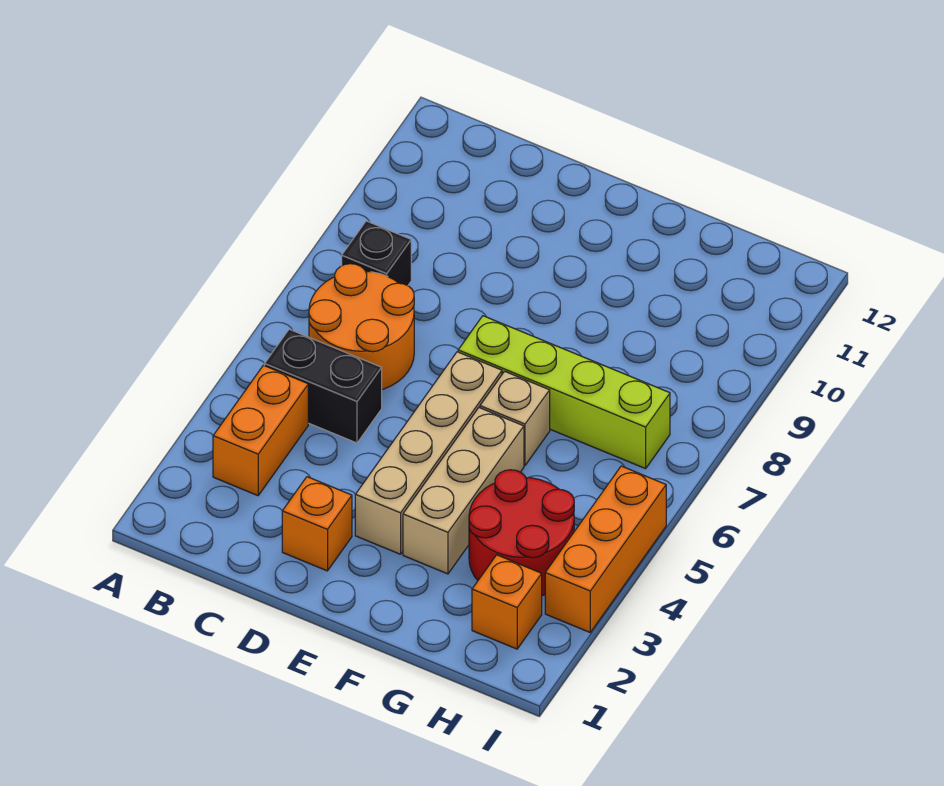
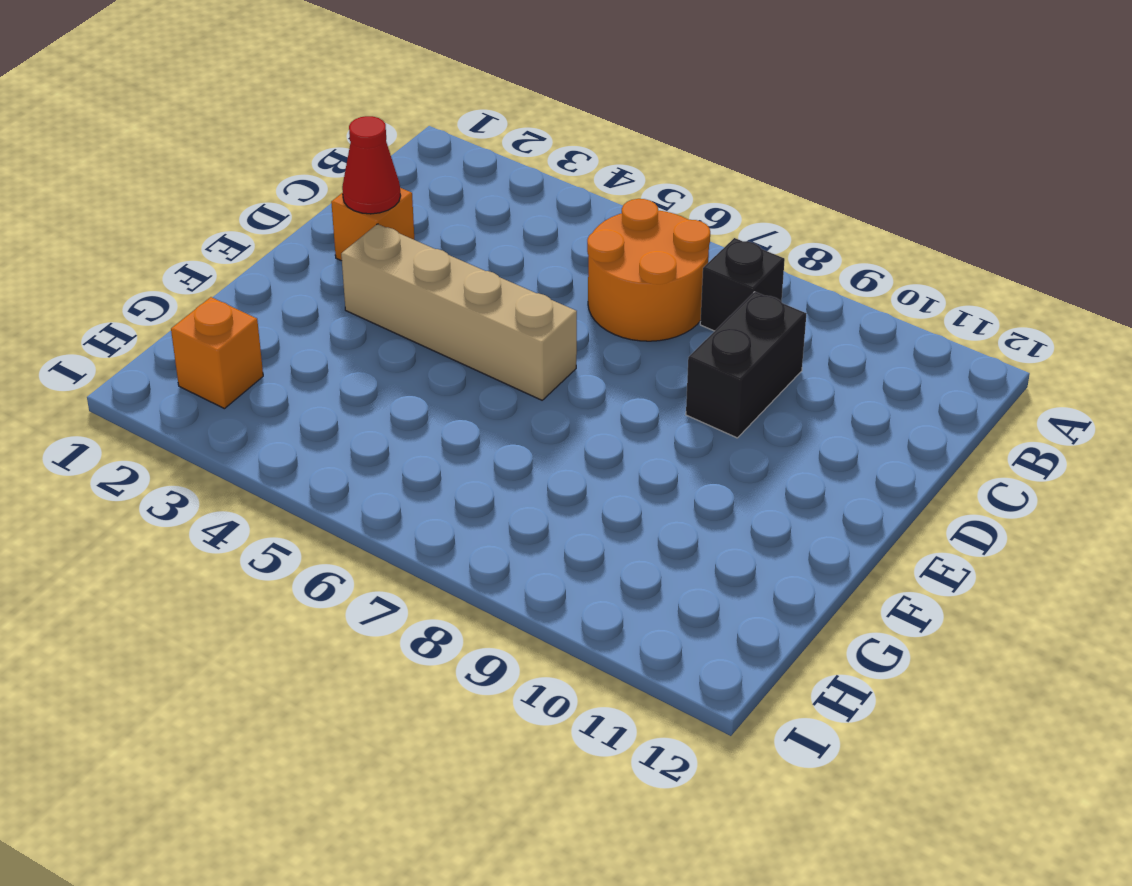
black 1x2 brick [686,292,806,438] -> black 1x2 brick moved to [265,329,382,443]
red 1x1 cone [342,116,401,214] -> none
none -> orange 1x2 brick [213,365,308,496]
none -> lime 1x4 brick [458,316,670,469]
none -> tan 1x3 brick [403,408,524,574]

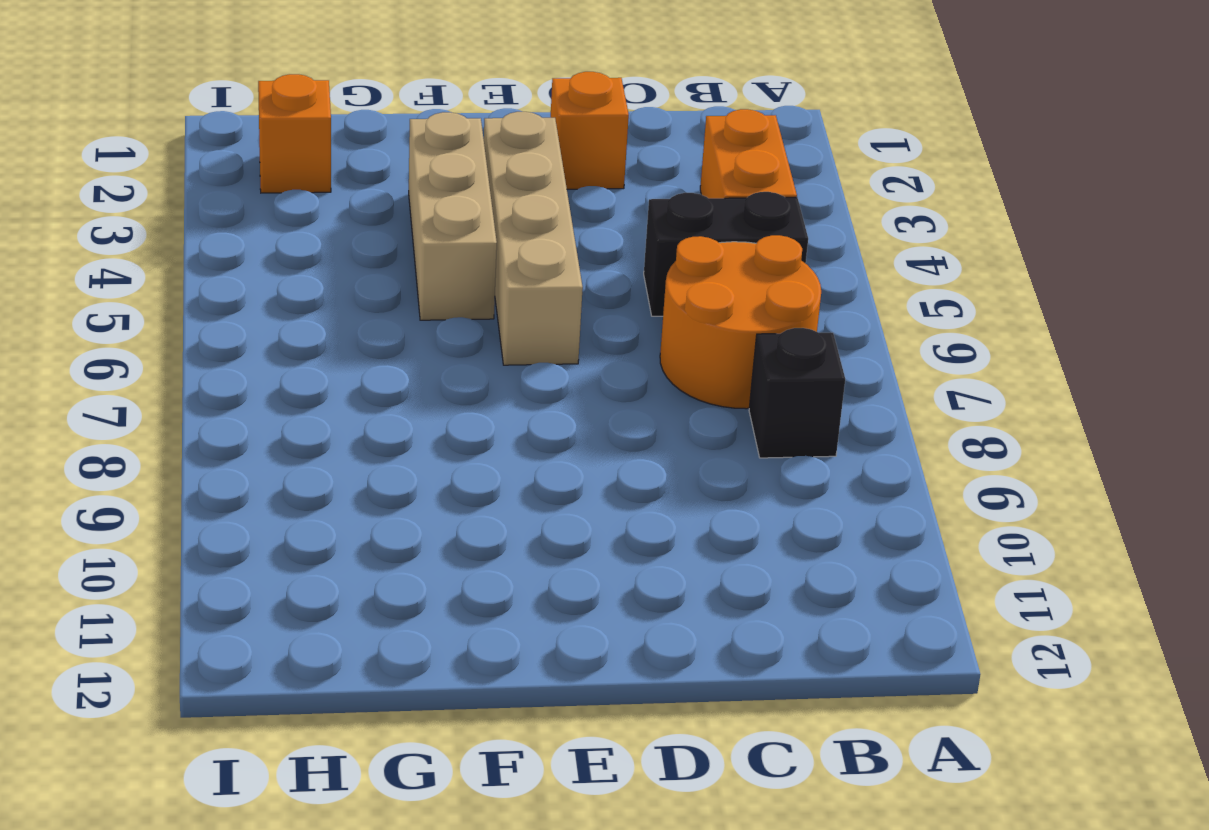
none -> lime 1x4 brick [458,316,670,469]
none -> tan 1x1 brick [480,371,550,466]
none -> red 2x2 round brick [469,470,574,596]

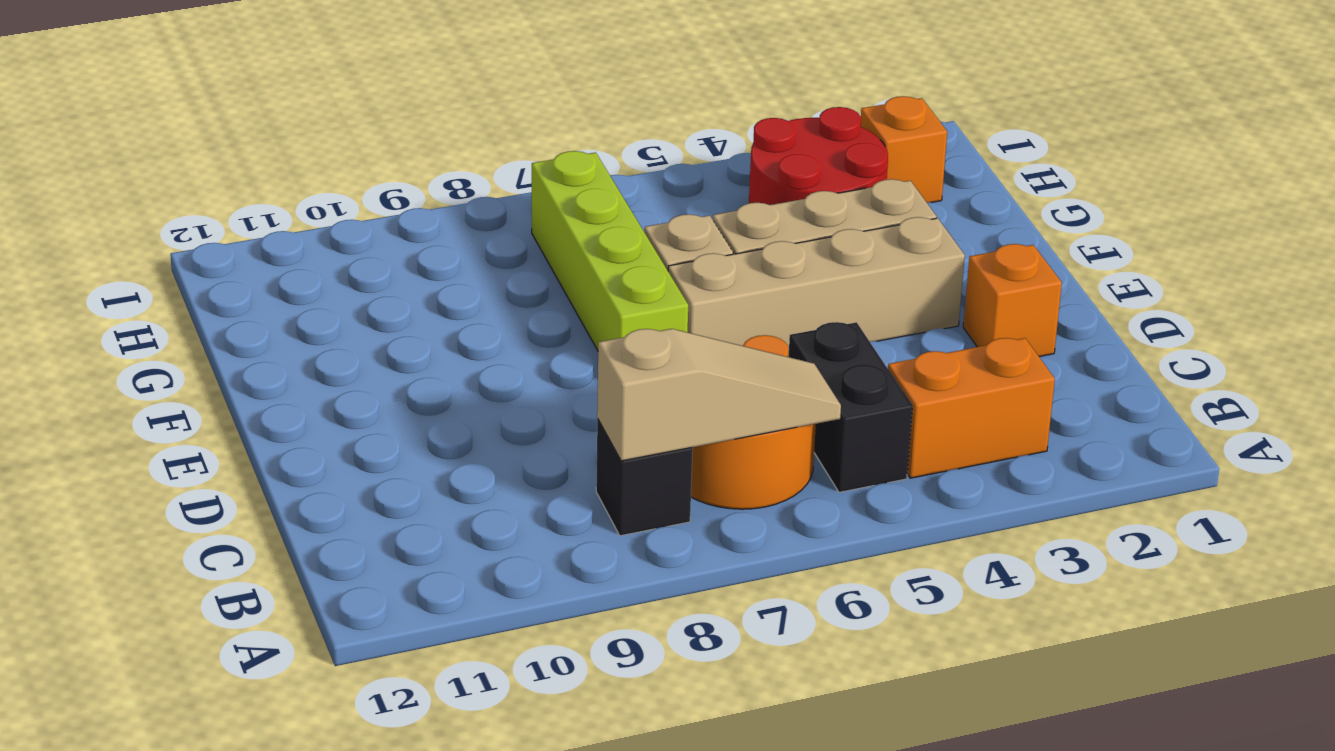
tan 1x3 slope [597,329,841,461] -> none
none -> orange 1x3 brick [545,466,666,632]

